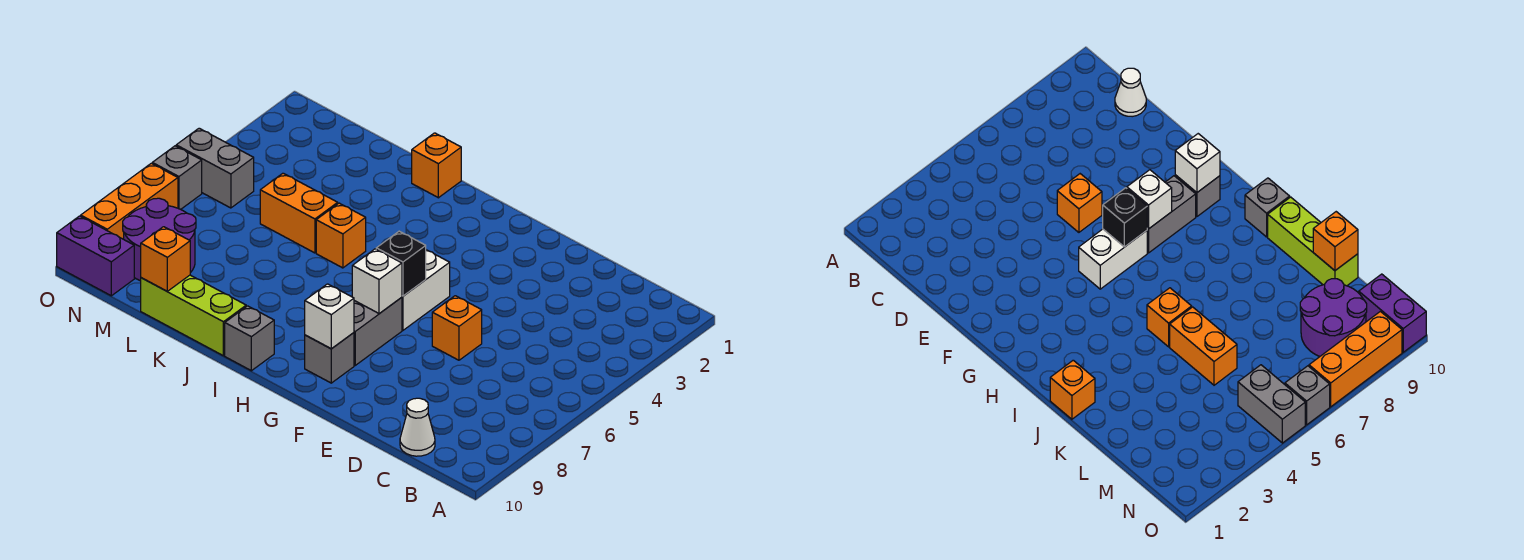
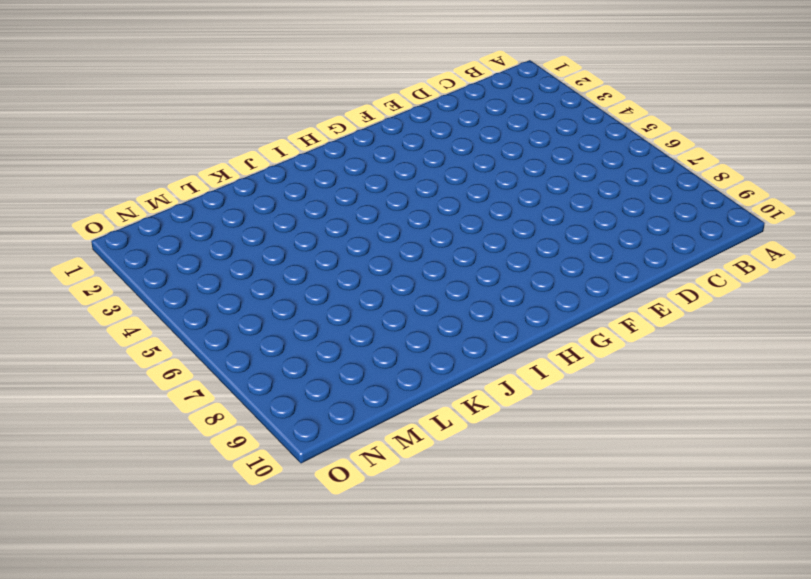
none -> white 1x1 cone [400,398,435,456]
none -> orange 1x1 brick [432,296,482,360]
none -> white 1x2 brick [402,250,450,330]

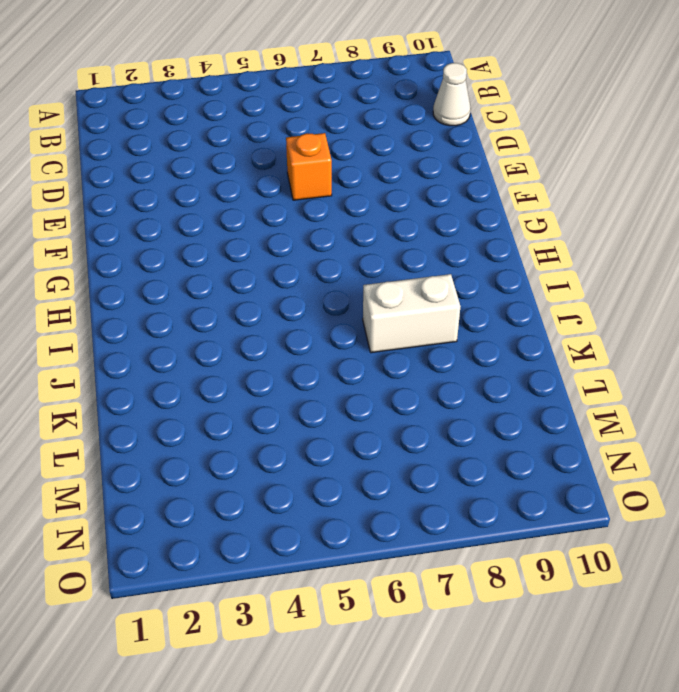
white 1x2 brick [363,274,461,353] -> white 1x2 brick moved to [402,250,450,330]
none -> grey 1x2 brick [354,297,402,365]
none -> grey 1x1 brick [305,333,354,383]
none -> grey 1x1 brick [225,306,274,371]

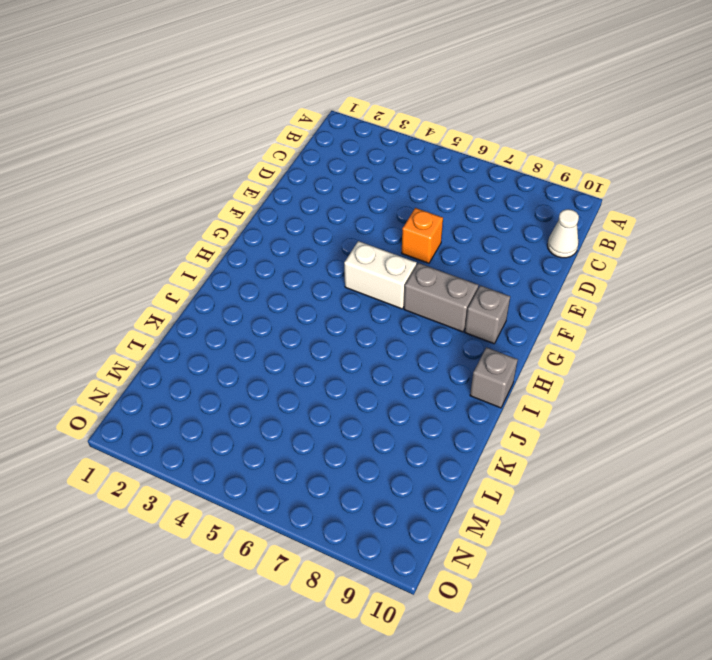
none -> orange 1x1 brick [412,133,461,198]
none -> orange 1x1 brick [316,203,366,268]
none -> lime 1x3 brick [141,275,246,356]

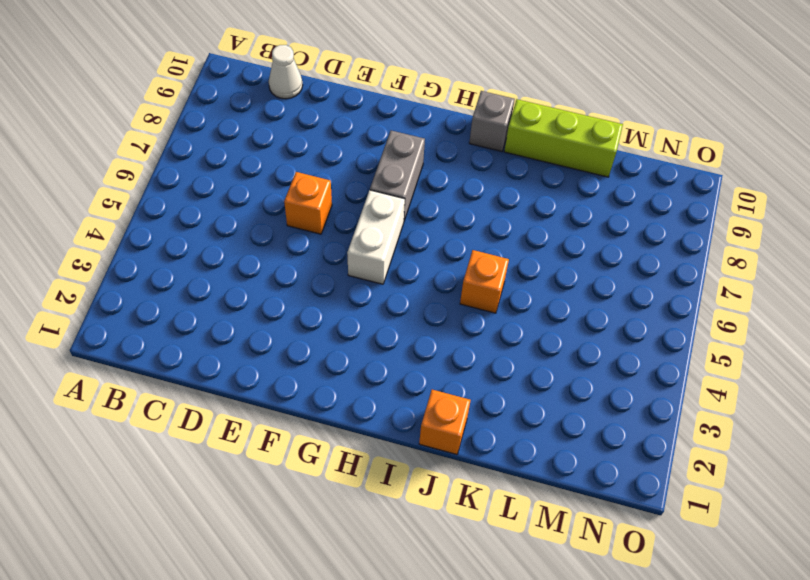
none -> grey 1x1 brick [305,333,354,383]
none -> orange 1x2 brick [260,173,338,253]
none -> purple 2x2 round brick [123,198,196,281]

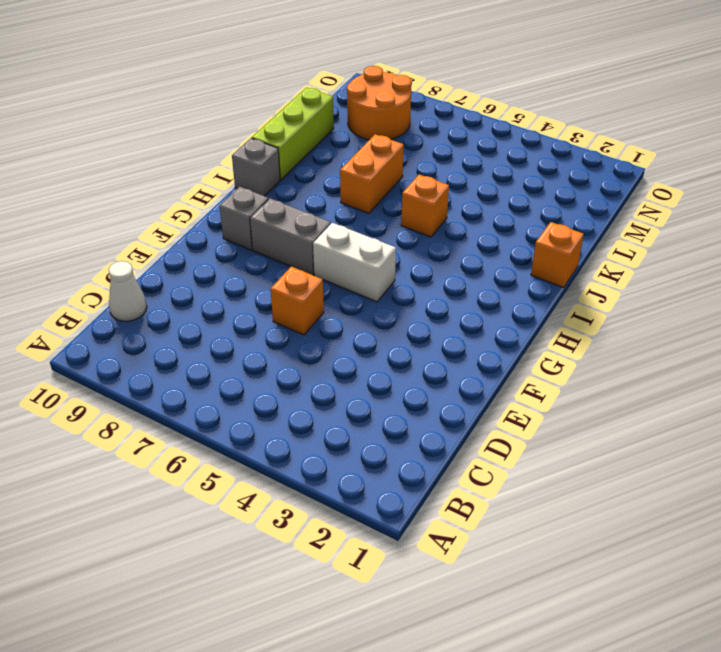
orange 1x2 brick [340,134,404,213] -> orange 1x2 brick moved to [260,173,338,253]
orange 2x2 round brick [347,66,412,140] -> purple 2x2 round brick [123,198,196,281]
none -> grey 1x2 brick [176,128,254,208]
none -> purple 1x2 brick [57,216,134,296]
none -> grey 1x1 brick [152,146,202,209]

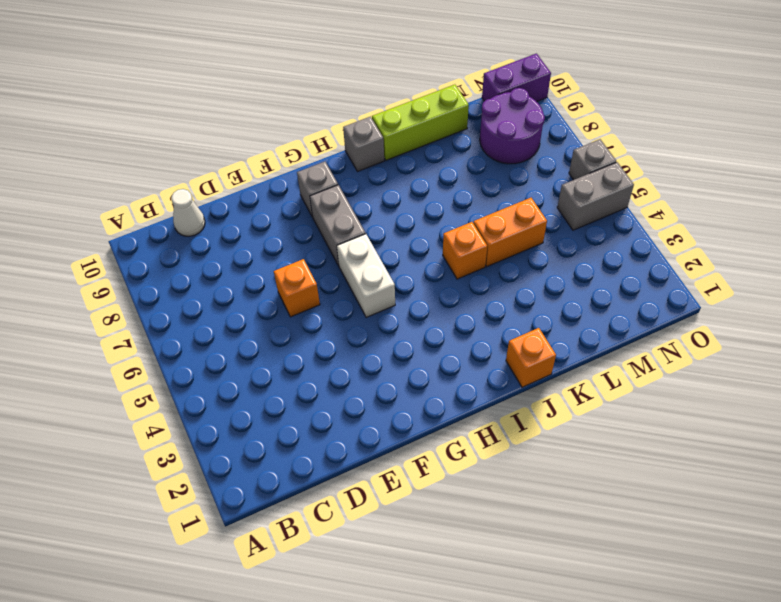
none -> orange 1x3 brick [81,163,178,239]
none -> black 1x1 brick [376,231,426,296]
none -> white 1x1 brick [352,249,402,313]

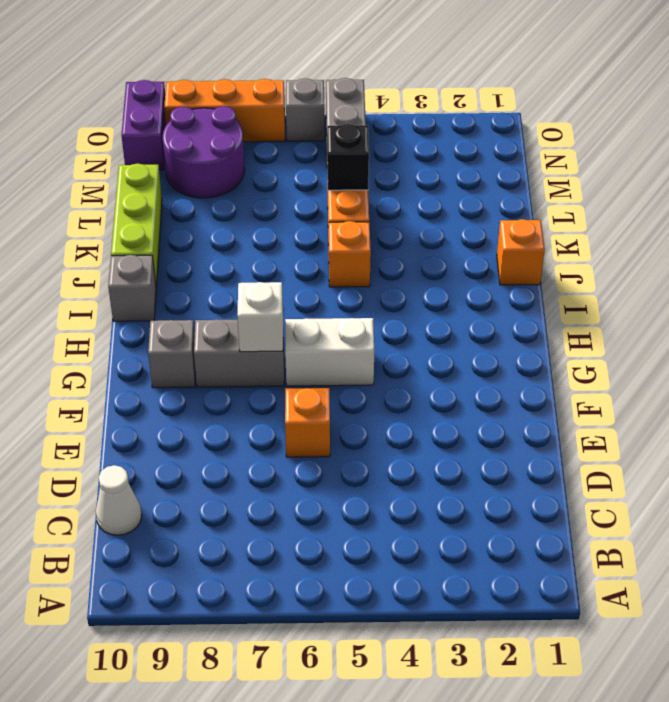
black 1x1 brick [327,124,369,190] -> black 1x1 brick moved to [376,231,426,296]
none -> white 1x1 brick [305,284,354,349]
none -> orange 1x1 brick [141,227,190,291]

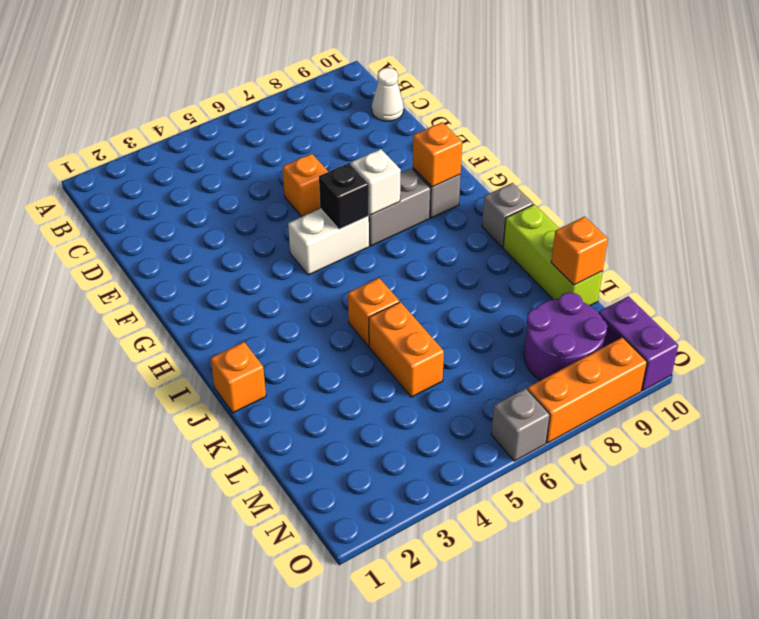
orange 1x1 brick [413,122,462,187] -> white 1x1 brick [305,284,354,349]
none -> grey 1x2 brick [176,128,254,208]

